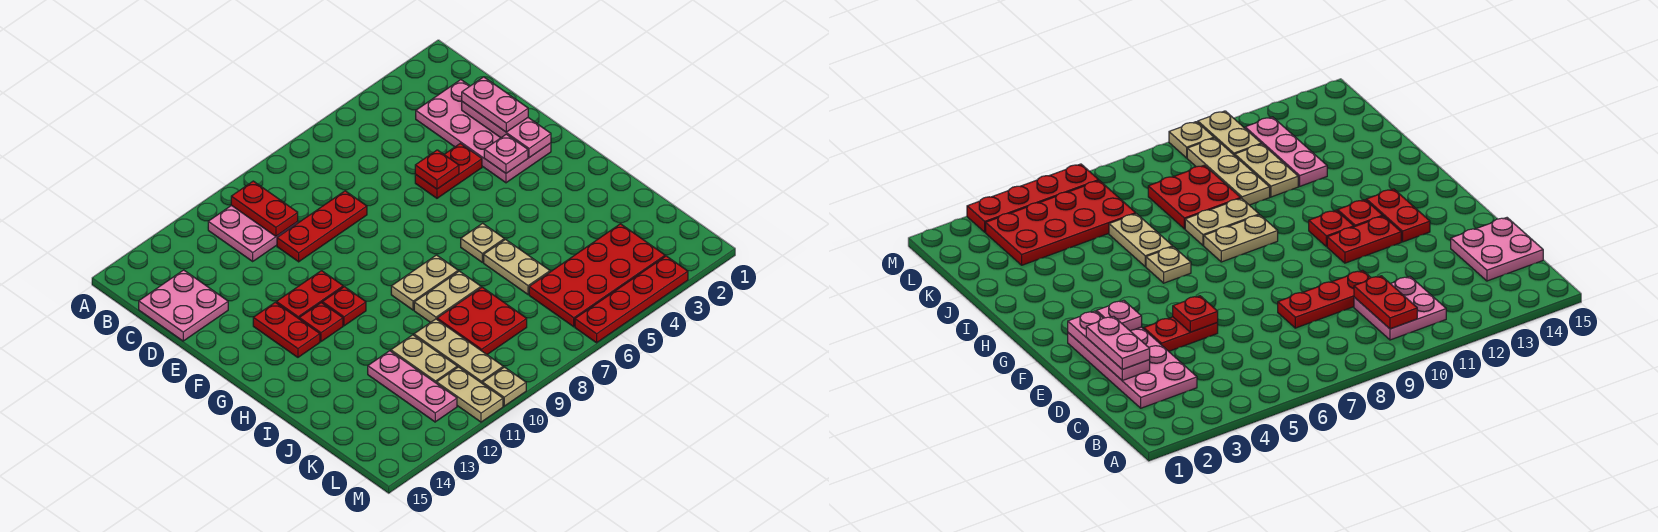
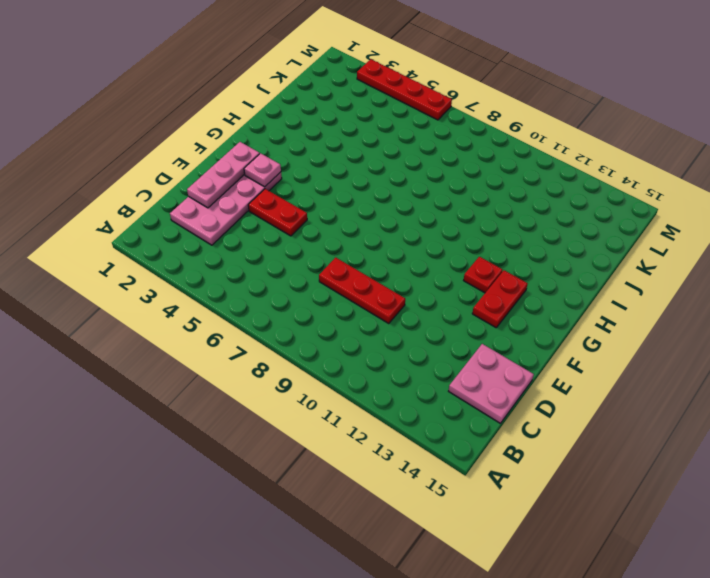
none -> pink 2x2 plate [208,205,298,261]
none -> red 1x2 plate [276,271,343,319]
none -> red 1x1 plate [322,287,366,326]

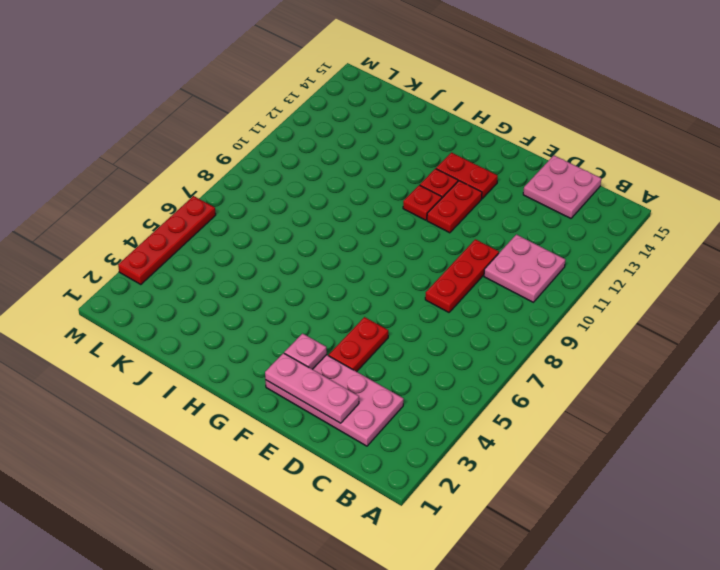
none -> tan 1x1 plate [461,223,504,262]
none -> tan 1x2 plate [391,255,458,310]
none -> tan 1x2 plate [484,240,550,295]

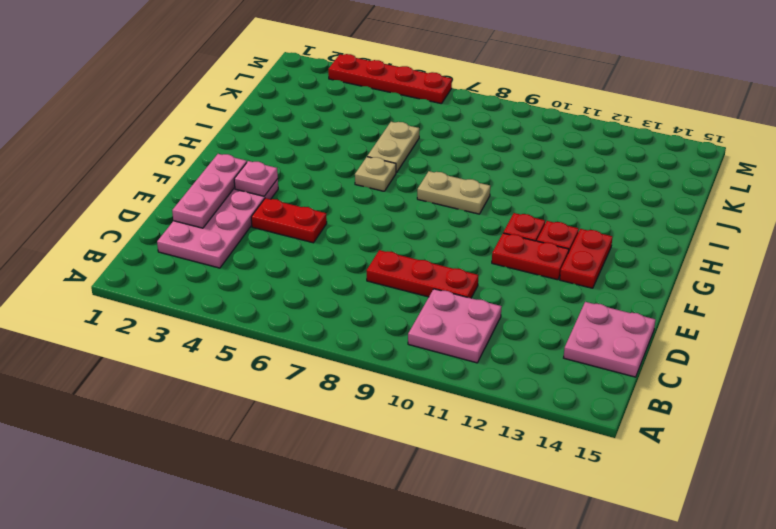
none -> tan 1x2 plate [414,271,481,323]
none -> red 2x2 plate [437,287,527,354]
none -> tan 1x3 plate [414,319,503,383]

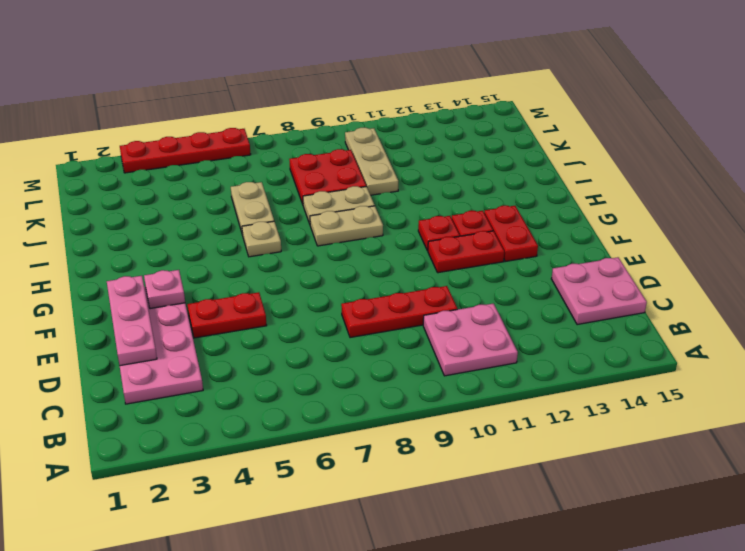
none -> tan 1x2 plate [391,335,457,383]
none -> pink 1x3 plate [368,351,457,422]
none -> red 2x4 plate [529,224,665,327]

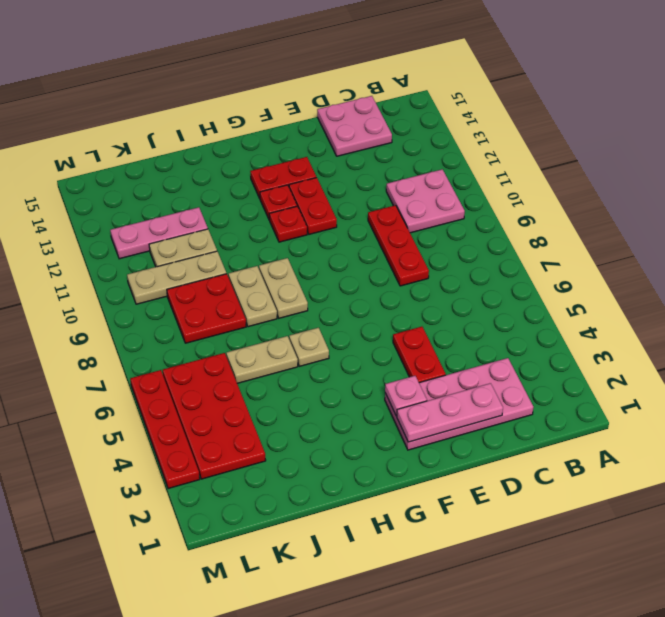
none -> tan 1x2 plate [437,367,503,422]
none -> tan 1x1 plate [482,367,526,406]
none -> red 1x2 plate [231,181,298,236]

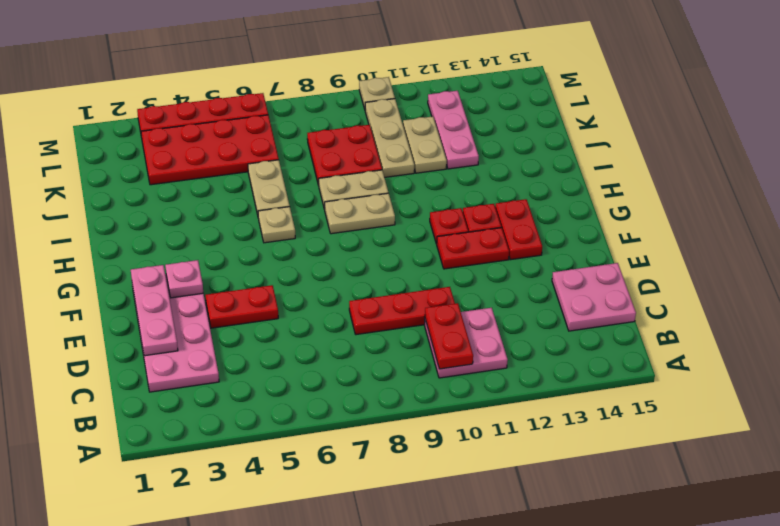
none -> tan 1x2 plate [437,367,503,422]
none -> red 1x1 plate [415,150,459,189]
none -> pink 1x2 plate [462,77,528,132]

